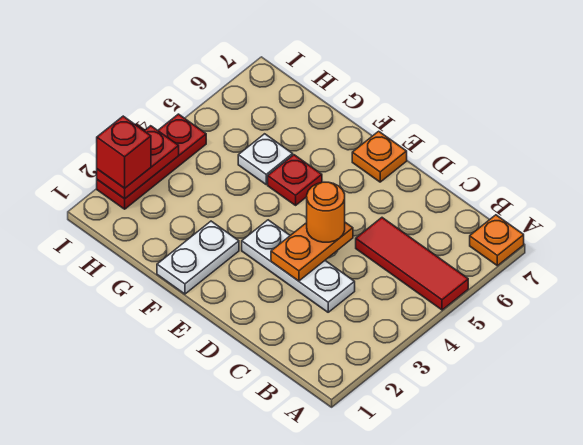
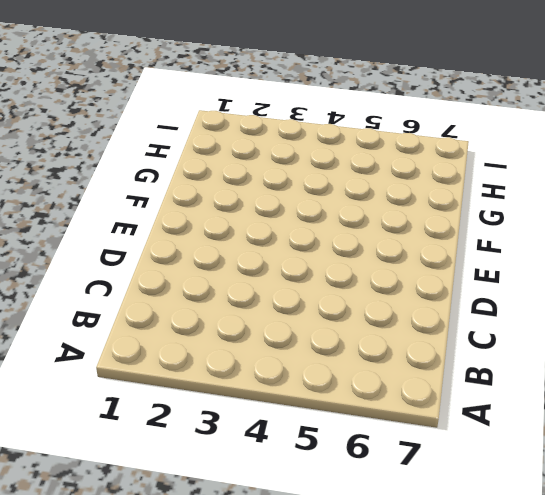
none -> red 1x3 tile [356,218,468,310]
none -> orange 1x1 plate [470,215,524,266]
none -> white 1x3 plate [242,220,355,312]

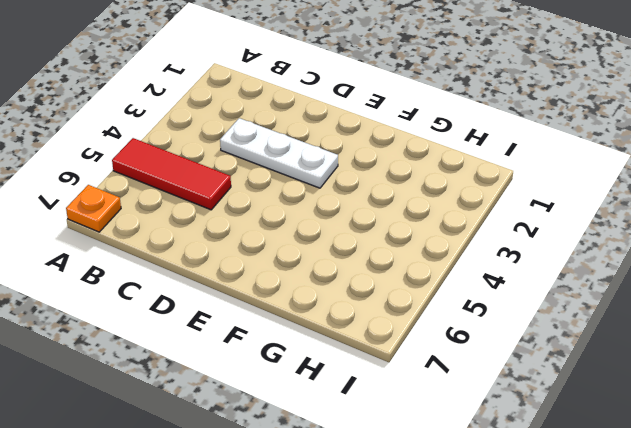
none -> orange 1x1 plate [352,131,407,182]
none -> white 1x2 plate [157,221,239,294]
none -> red 1x1 plate [268,155,322,205]

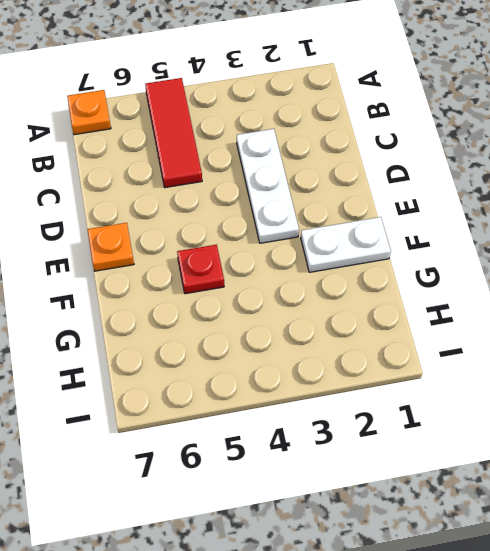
none -> white 1x1 plate [238,134,293,184]
none -> red 1x3 plate [97,114,206,209]
none -> orange 1x2 plate [271,223,353,281]

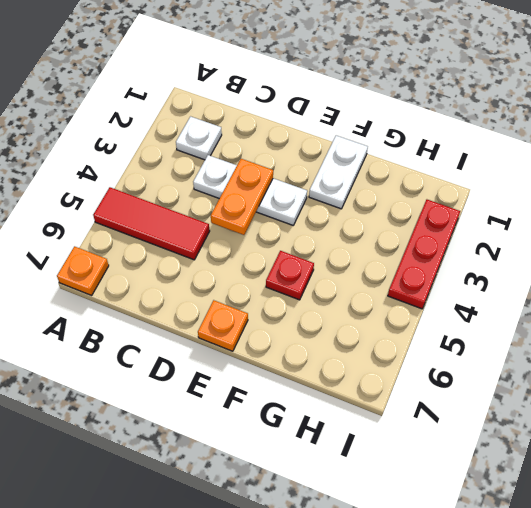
white 1x1 plate [176,116,222,160] -> white 1x1 plate moved to [238,134,293,184]
none -> red 1x2 plate [97,126,179,199]
none -> orange 1x1 round brick [307,182,345,242]
none -> red 1x1 brick [97,116,151,188]

